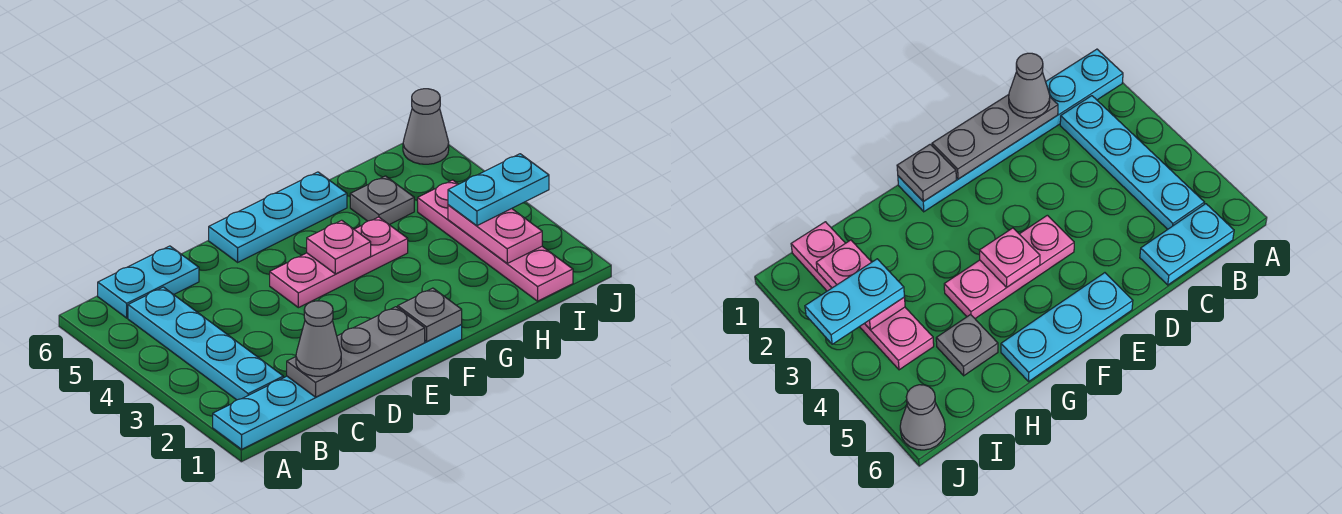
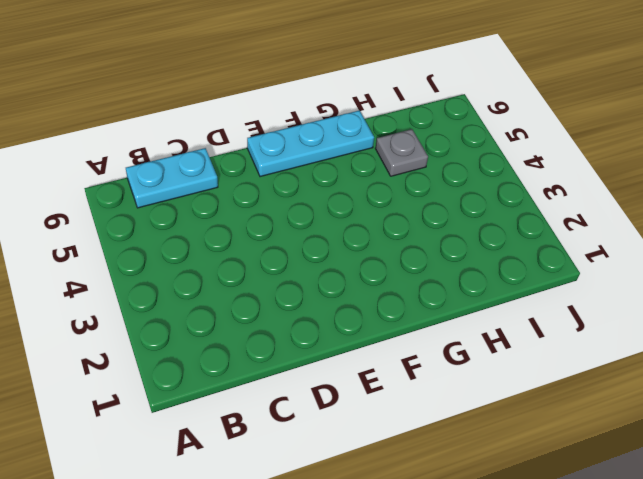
none -> cyan 1x6 plate [213,324,462,449]
none -> cyan 1x4 plate [128,287,283,400]
none -> pink 1x3 plate [270,217,408,308]

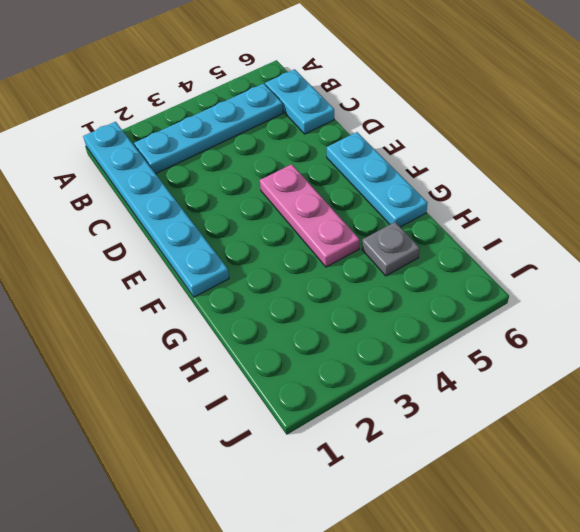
none -> pink 1x4 plate [418,180,573,301]
none -> grey 1x1 cone [403,89,449,164]
none -> grey 1x3 plate [287,307,425,397]

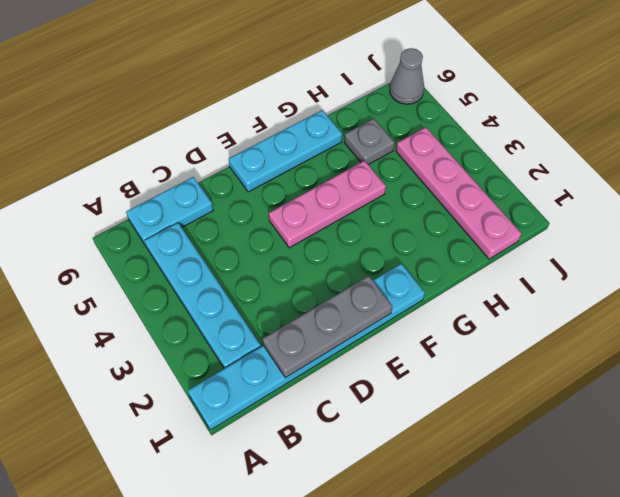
none -> grey 1x1 plate [398,288,462,342]
none -> pink 1x1 plate [307,220,371,274]
none -> pink 1x2 plate [448,205,542,263]

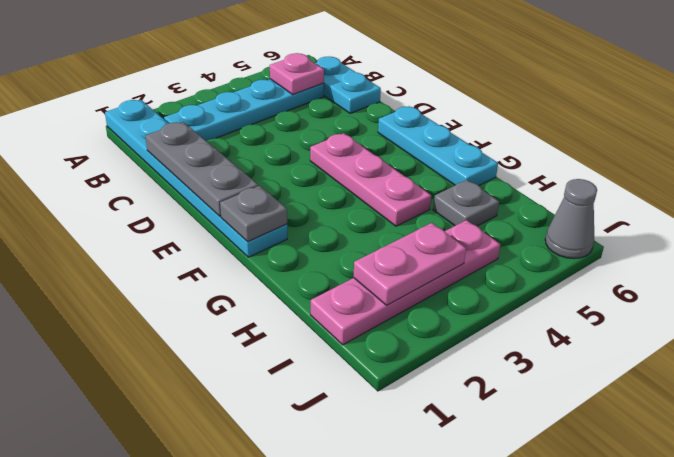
pink 1x1 plate [270,53,324,95] -> pink 1x1 plate moved to [307,220,371,274]
none -> grey 1x1 cone [296,301,341,376]
none -> cyan 1x2 plate [448,154,549,226]

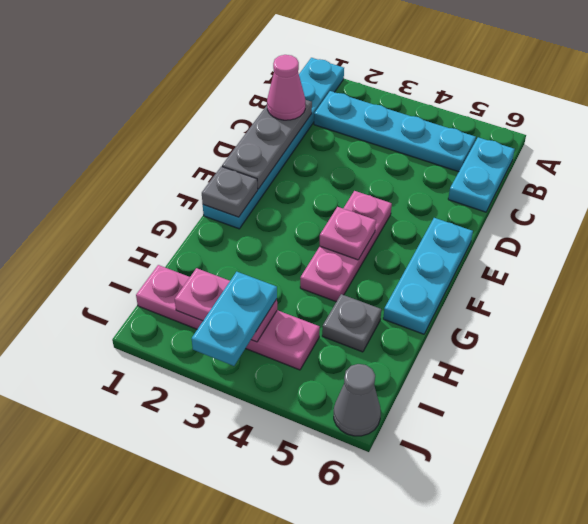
pink 1x1 cone [267,55,305,120] -> grey 1x1 cone [296,301,341,376]

